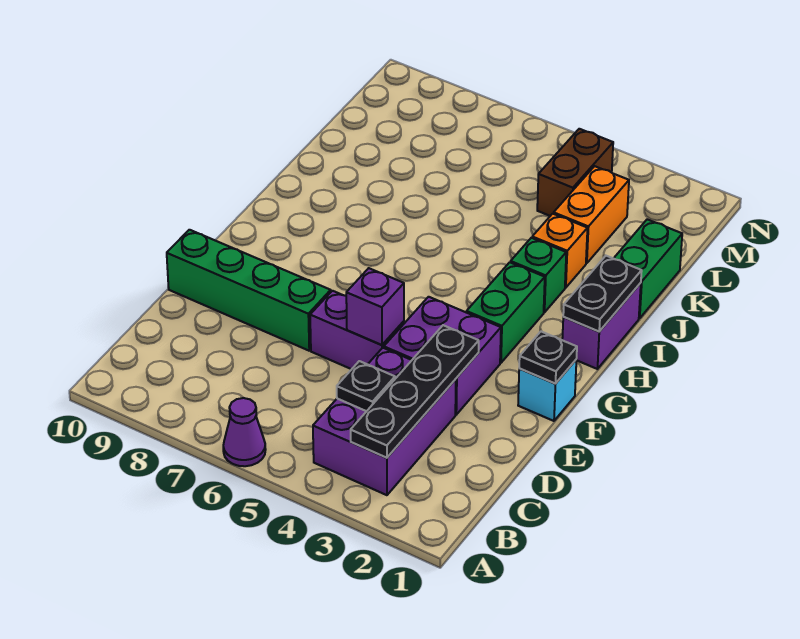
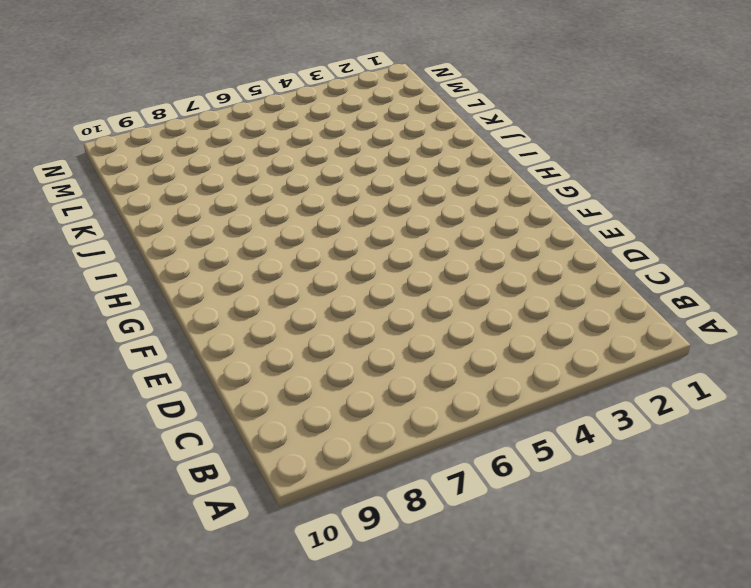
none -> purple 1x1 cone [223,398,266,466]
none -> purple 2x3 brick [313,348,456,495]
none -> purple 2x2 brick [384,297,501,415]

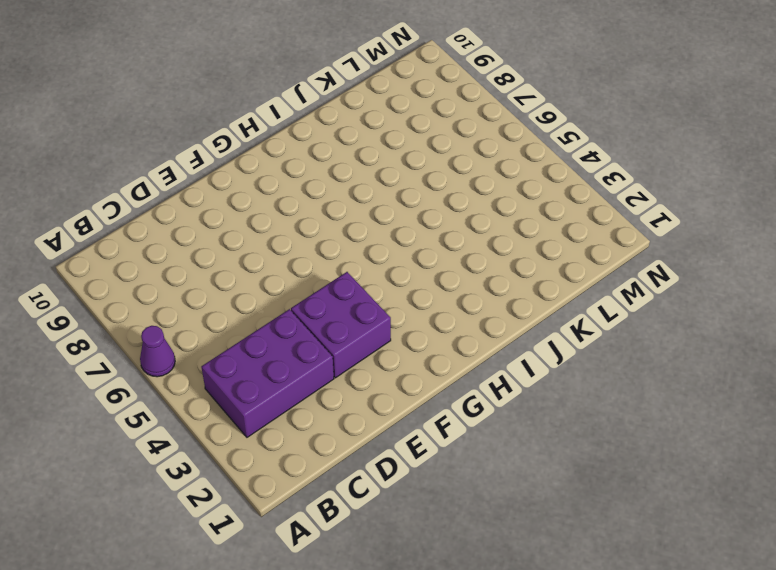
none -> purple 1x2 brick [310,291,404,369]
none -> green 1x4 brick [167,230,331,351]
none -> cyan 1x1 brick [518,360,576,421]

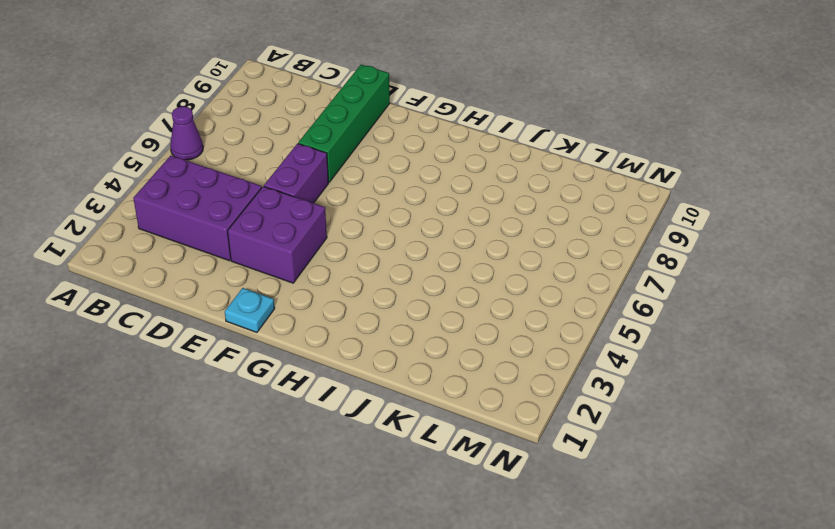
cyan 1x1 plate [225,288,275,332] -> cyan 1x1 brick [518,360,576,421]
none -> green 1x2 brick [466,262,545,363]
none -> purple 1x2 brick [562,283,641,369]
none -> green 1x1 brick [511,238,566,312]

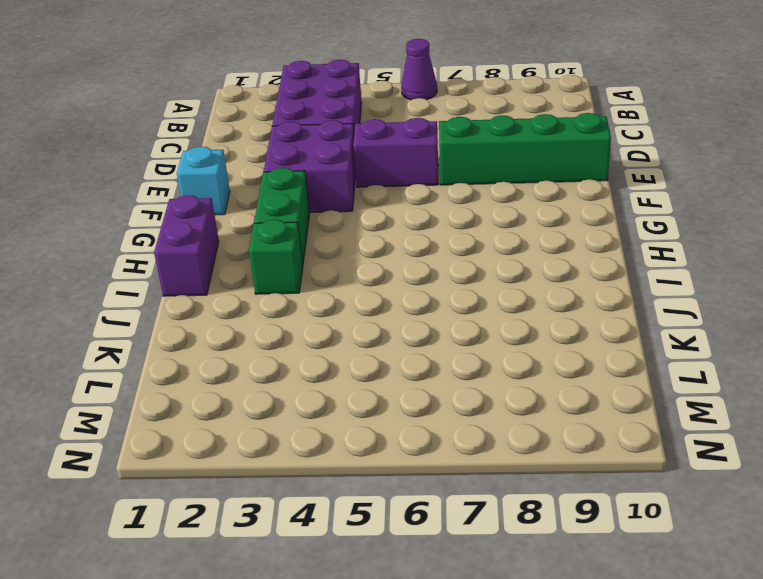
none -> green 1x2 brick [614,219,682,318]
none -> orange 1x1 brick [532,214,587,288]
none -> orange 1x2 brick [554,166,629,263]

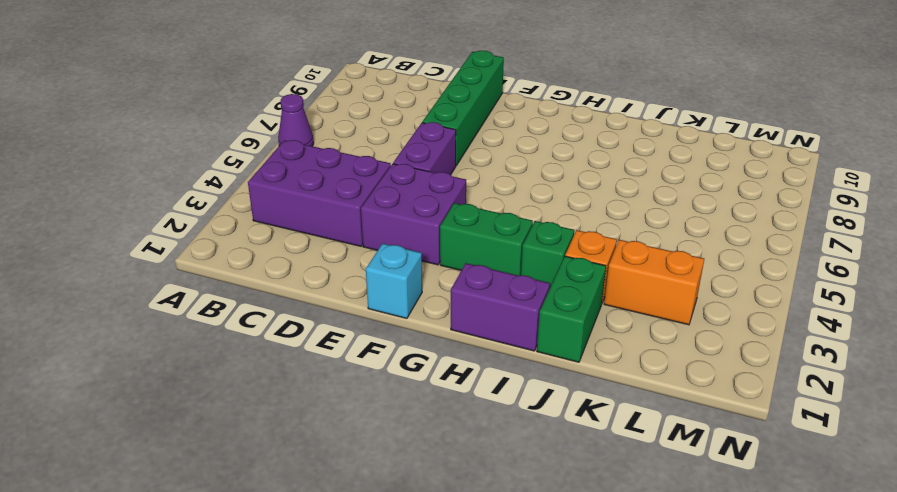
green 1x2 brick [537,256,606,362] -> green 1x2 brick turned to [614,219,682,318]
none -> brown 1x2 brick [537,129,613,216]
none -> black 1x4 plate [351,325,479,458]
none -> black 1x1 plate [337,361,395,411]

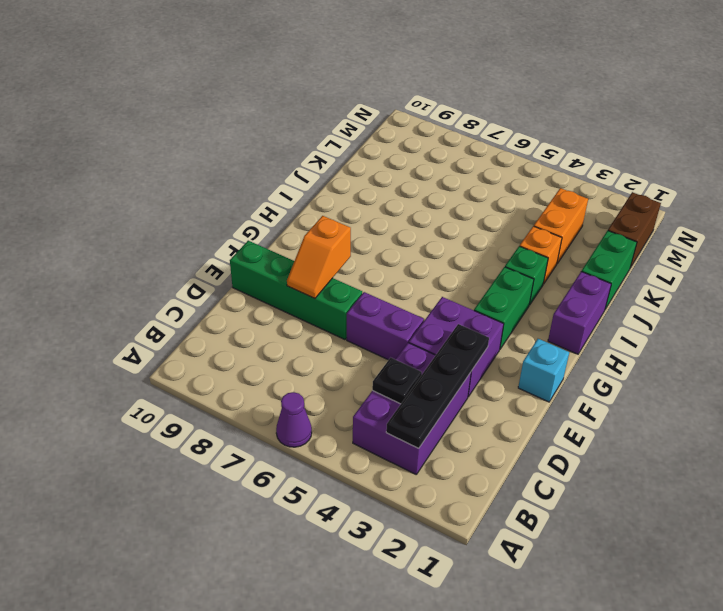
orange 1x2 slope [287,216,351,298] -> none
brown 1x2 brick [608,192,661,268] -> brown 1x2 brick moved to [537,129,613,216]
none -> purple 1x1 brick [346,268,404,345]
none -> black 1x1 plate [519,331,577,384]
none -> black 1x2 plate [563,256,642,332]

